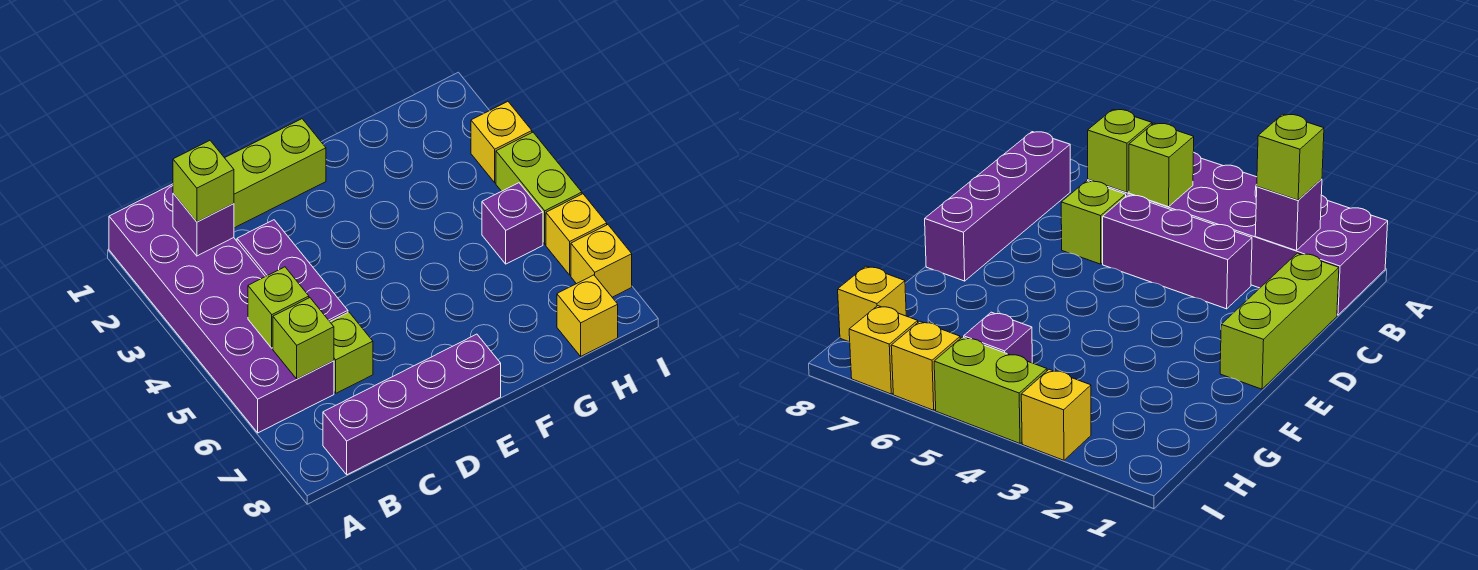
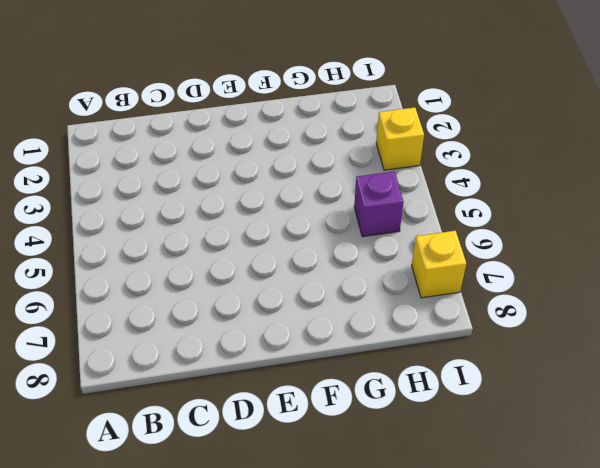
none -> purple 2x6 brick [109,184,334,433]
none -> purple 1x4 brick [323,334,501,475]
none -> lime 1x3 brick [225,119,326,228]

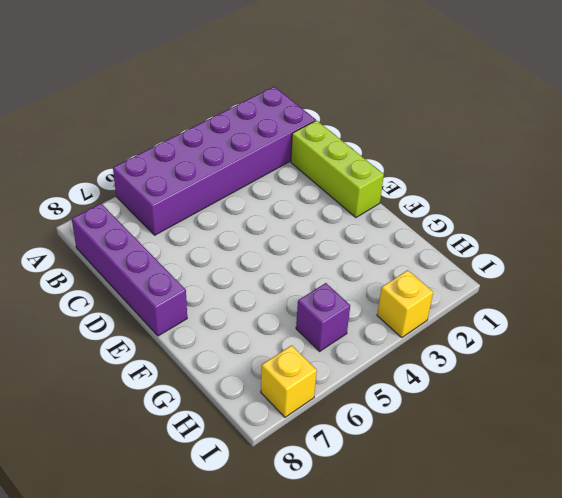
none -> purple 1x3 brick [237,220,348,321]
none -> lime 1x1 brick [330,312,373,393]
none -> yellow 1x1 brick [557,275,618,356]

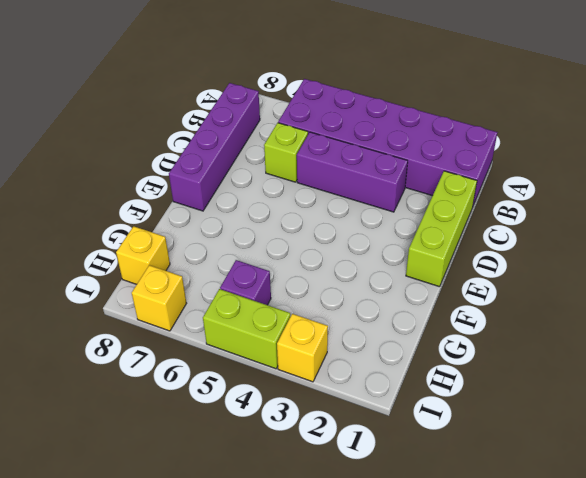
none -> yellow 1x1 brick [546,194,607,275]
none -> purple 1x1 brick [173,193,234,256]
none -> lime 1x1 brick [248,267,309,348]

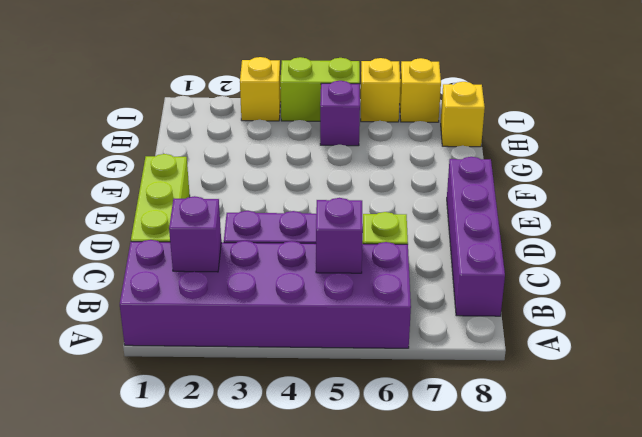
purple 1x1 brick [316,198,363,273] -> lime 1x1 brick [248,267,309,348]
none -> lime 1x1 brick [273,298,334,379]
none -> lime 1x1 brick [173,141,234,222]

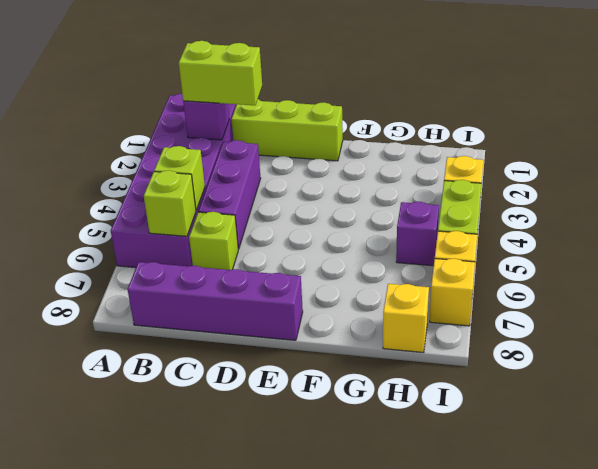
lime 1x2 brick [179,41,262,105] -> lime 1x1 brick [173,141,234,222]

